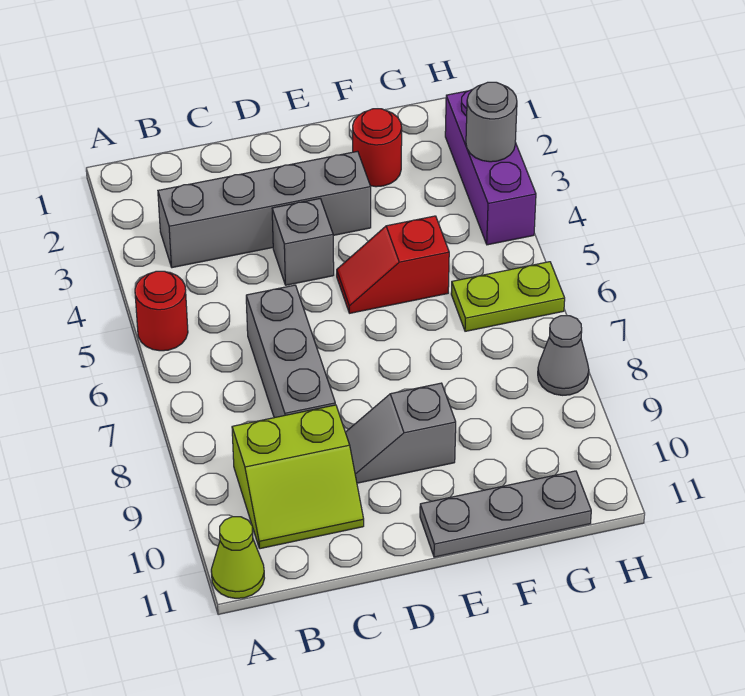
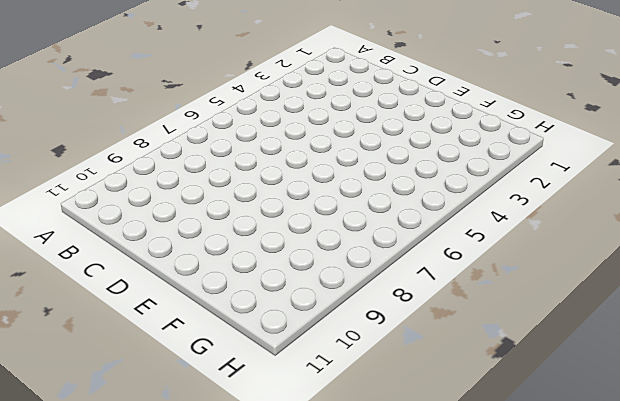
none -> red 1x1 round brick [135,271,188,351]
none -> lime 1x1 cone [211,517,264,598]
none -> grey 1x4 brick [158,151,371,268]

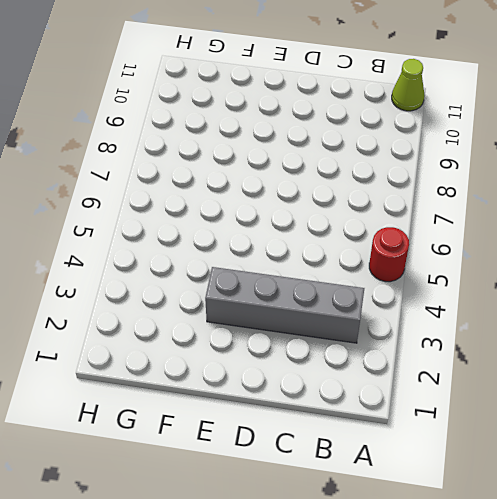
none -> lime 2x2 slope [232,405,364,549]
none -> grey 1x3 brick [246,285,335,418]
none -> grey 1x1 brick [272,199,334,285]

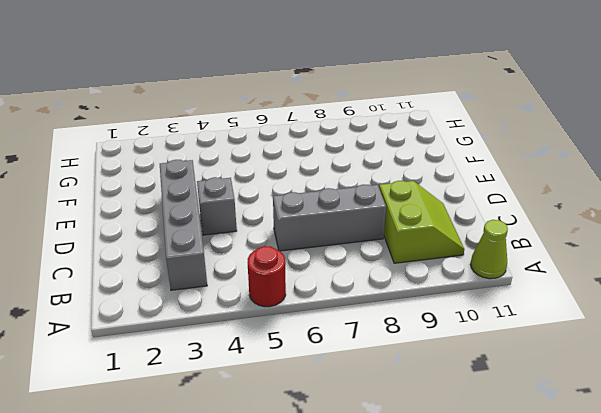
none -> grey 1x2 slope [345,383,456,483]
none -> red 1x2 slope [337,216,449,313]
none -> grey 1x3 plate [420,471,591,557]

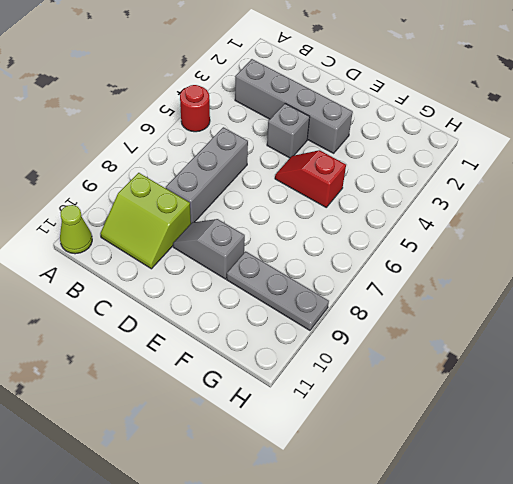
grey 1x3 plate [227,251,329,330] -> grey 1x3 plate moved to [420,471,591,557]
none -> red 1x1 round brick [353,109,402,187]
none -> lime 1x2 plate [451,262,565,331]
none -> purple 1x3 brick [445,89,536,245]

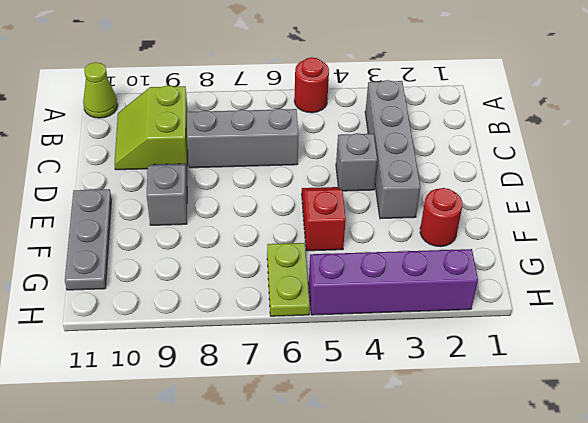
purple 1x4 brick [309,249,478,315] -> purple 1x3 brick [445,89,536,245]
none -> grey 1x1 cone [538,316,589,395]
none -> grey 1x1 round brick [466,82,517,162]

